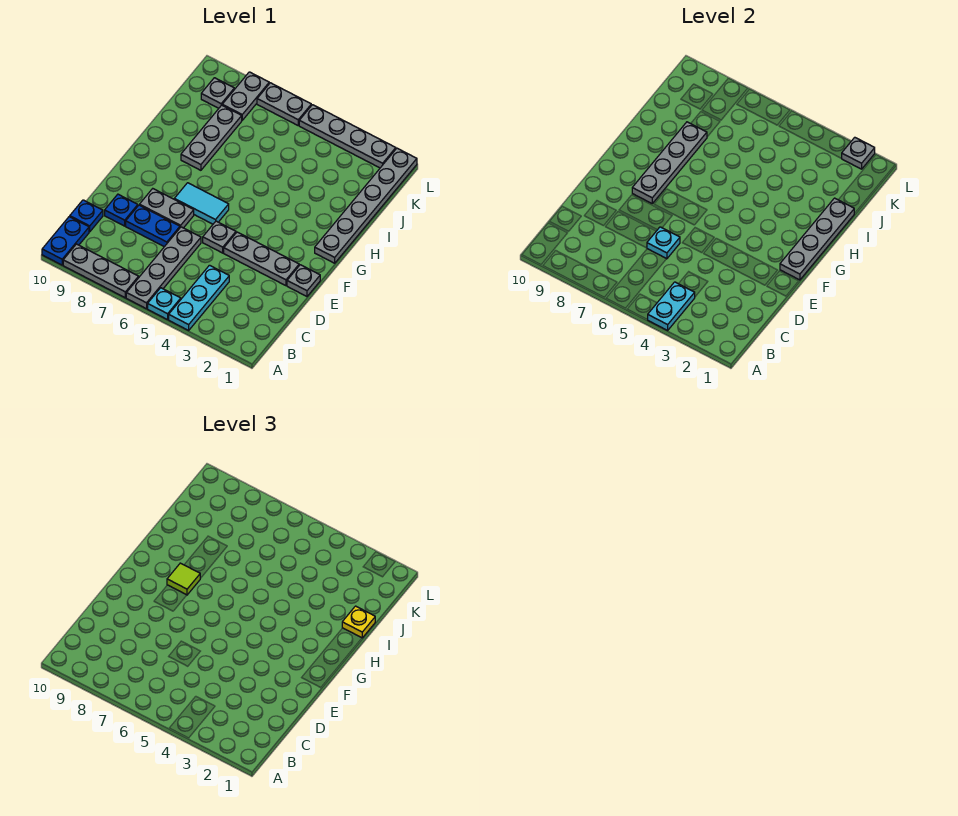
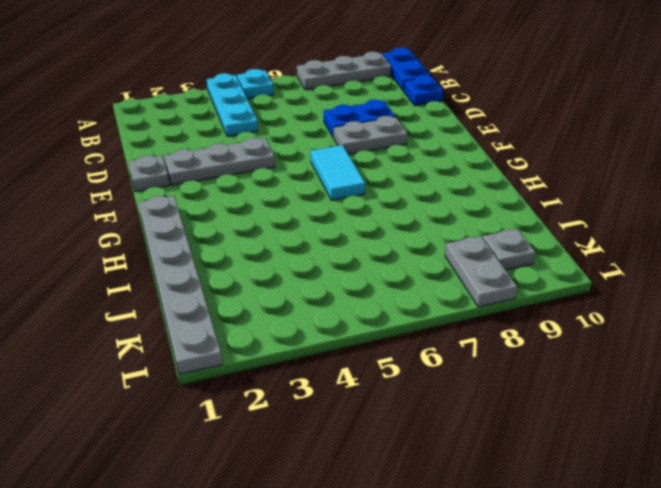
cyan 1x2 tile [311,145,365,201] -> cyan 1x2 tile turned to [174,183,229,224]
none -> grey 1x4 plate [126,227,201,309]
none -> blue 1x1 plate [105,194,138,226]
none -> grey 1x1 plate [203,221,236,253]

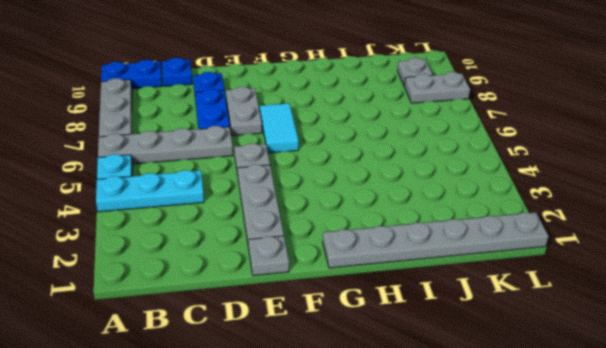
none -> grey 1x3 plate [181,105,242,170]
none -> grey 1x4 plate [299,105,396,168]
none -> grey 1x2 plate [257,83,311,125]

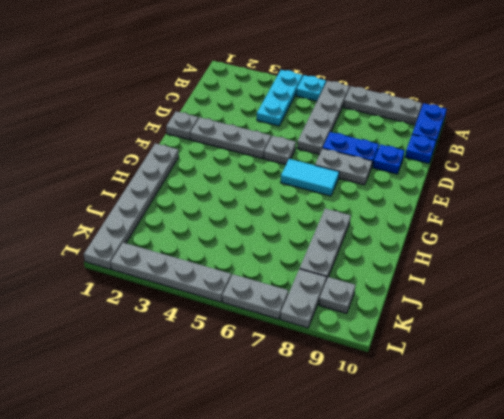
none -> cyan 1x2 plate [648,282,695,330]
none -> cyan 1x1 plate [647,227,680,259]
none -> grey 1x4 plate [780,198,854,280]

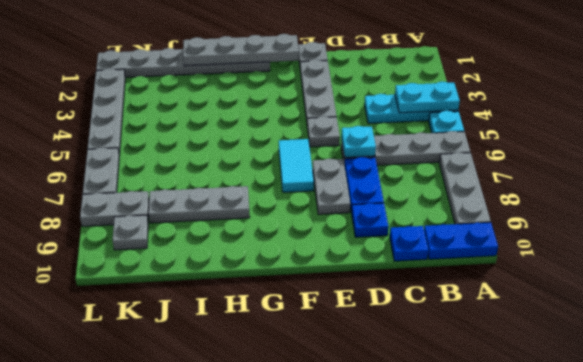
none -> grey 1x4 plate [632,122,707,203]
none -> grey 1x1 plate [841,137,875,169]
none -> lime 1x1 tile [167,563,200,595]

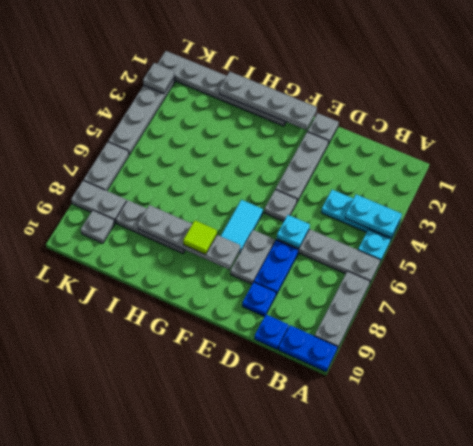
none -> yellow 1x1 plate [342,606,375,638]

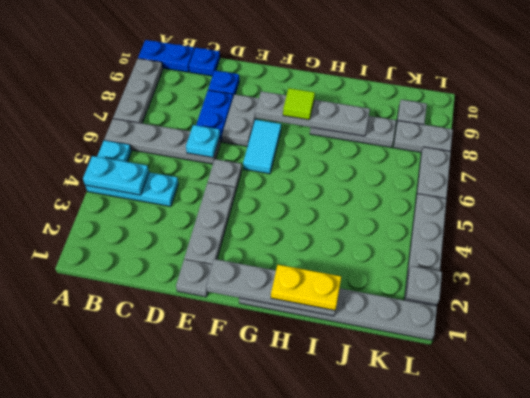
yellow 1x2 plate [271,265,341,310] -> yellow 1x1 plate [342,606,375,638]

